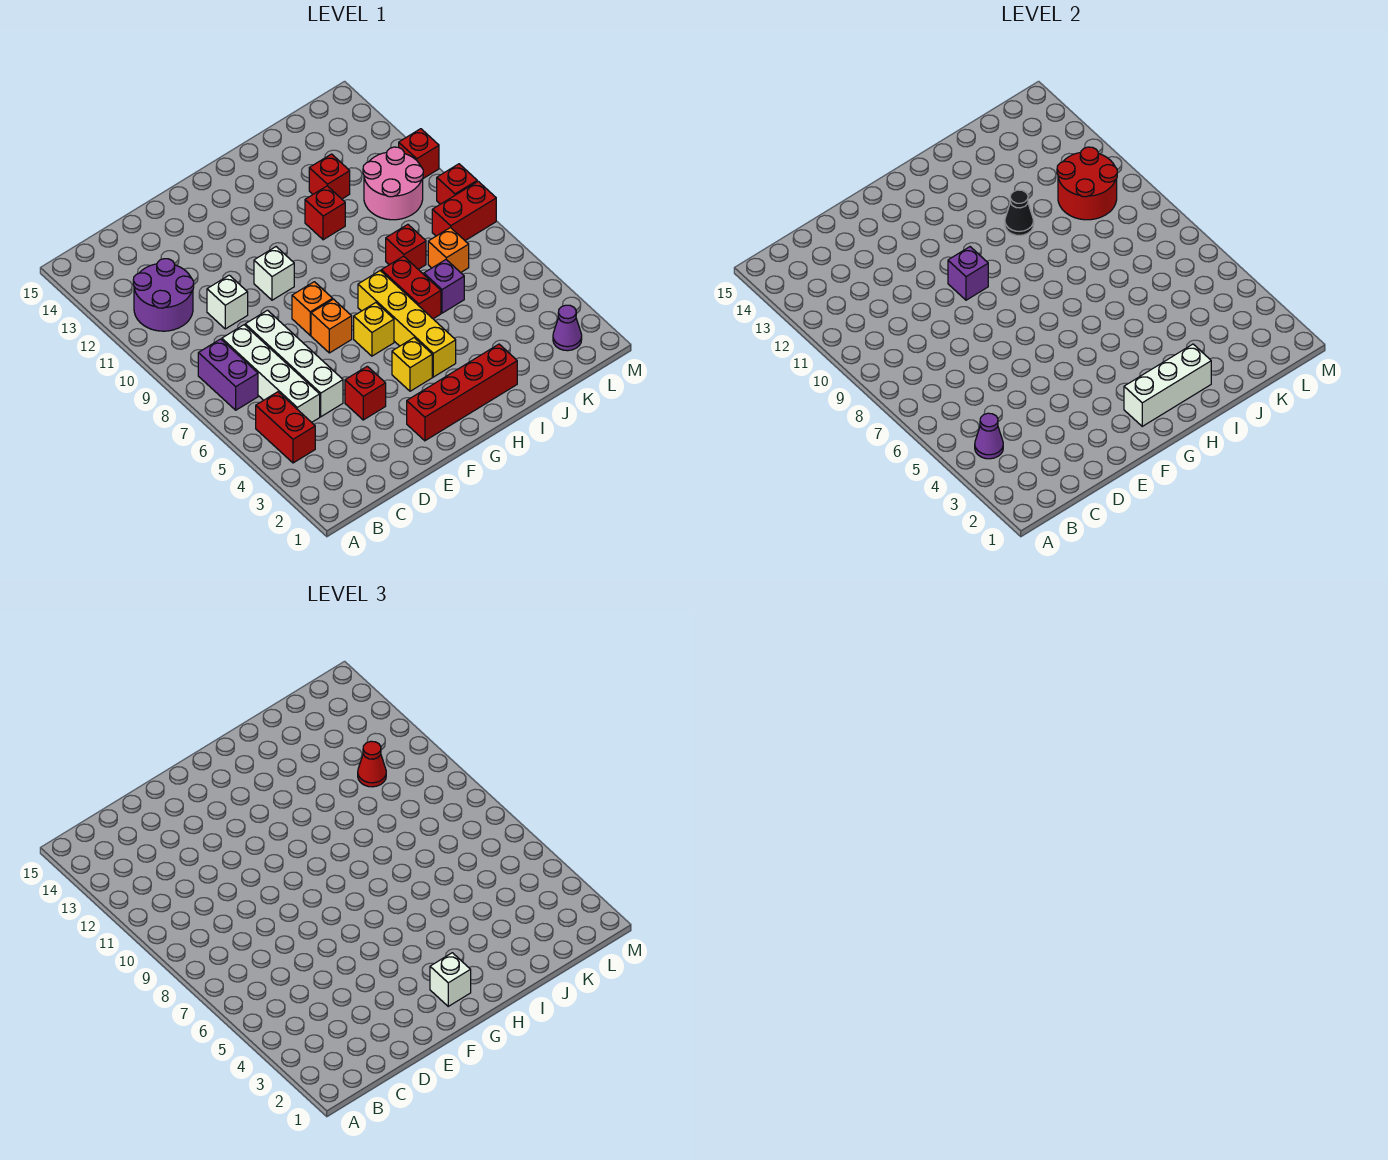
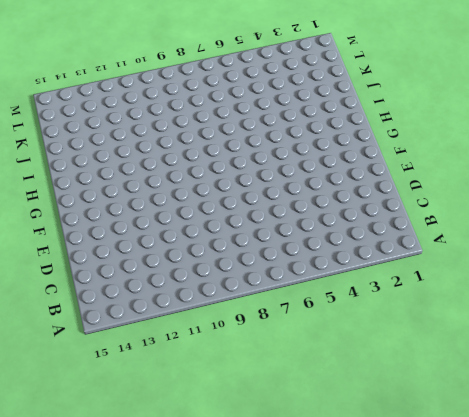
none -> red 1x2 brick [256,392,315,463]
none -> purple 1x2 brick [198,339,258,410]
none -> purple 2x2 round brick [133,259,194,331]
none -> white 1x4 brick [222,325,320,422]

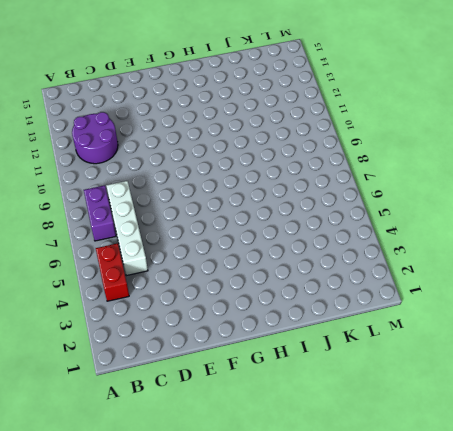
none -> white 1x4 brick [245,310,343,417]
none -> white 1x1 brick [207,275,248,329]
none -> red 1x1 brick [345,366,386,420]
none -> red 1x4 brick [407,344,517,441]

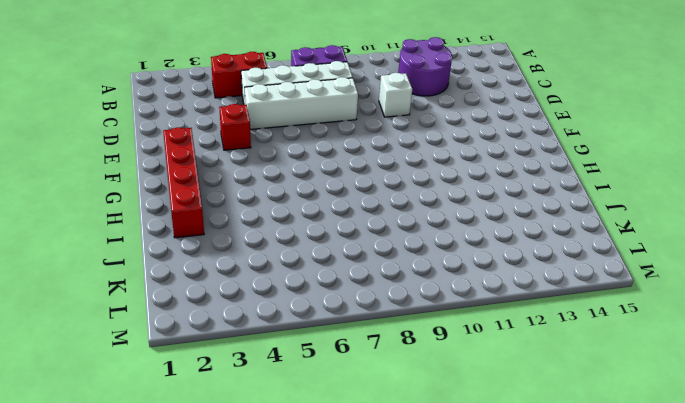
none -> orange 1x1 brick [311,299,352,353]
none -> orange 1x1 brick [292,282,333,335]
none -> white 1x1 brick [254,247,294,300]
none -> yellow 1x1 brick [392,338,432,391]

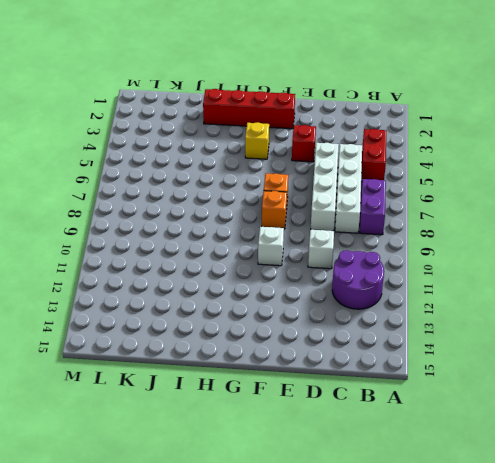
none -> yellow 1x1 brick [354,303,394,356]
none -> yellow 1x4 brick [358,271,456,377]
none -> red 1x2 brick [381,256,441,319]
none -> red 1x1 brick [305,186,345,240]

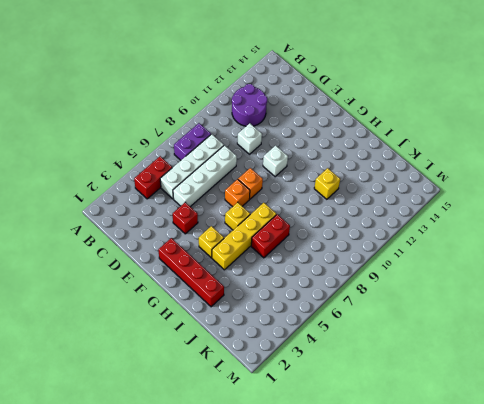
yellow 1x1 brick [314,168,340,199] -> red 1x1 brick [305,186,345,240]
none -> purple 1x1 brick [424,260,464,313]
none -> red 1x1 brick [386,224,426,269]
none -> red 1x1 brick [309,154,350,199]
none -> orange 1x1 brick [428,227,469,273]

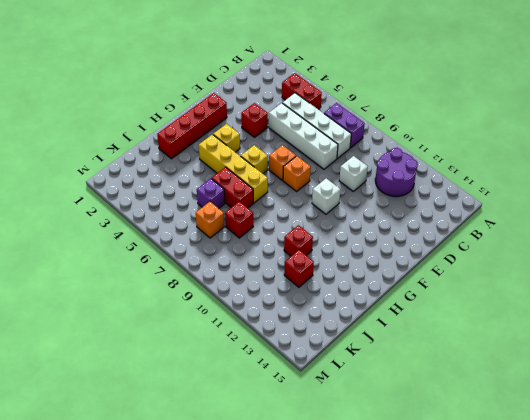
none -> pink 2x2 round brick [363,147,423,220]
none -> purple 1x1 cone [553,305,582,351]
none -> red 1x2 brick [432,181,496,241]
none -> red 1x1 brick [437,164,477,204]

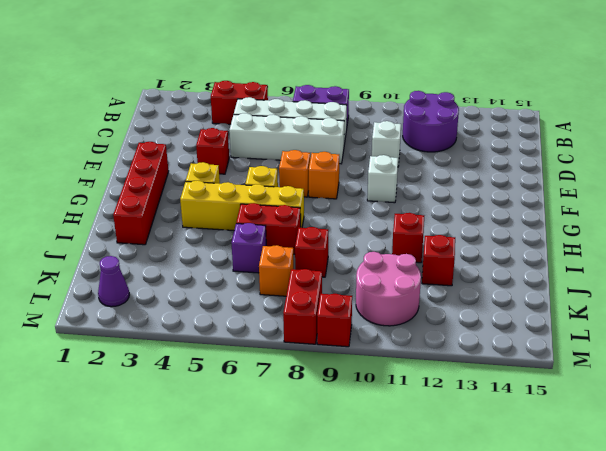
none -> red 1x1 brick [399,129,439,178]
none -> purple 1x1 cone [975,413,1003,459]
none -> purple 1x1 brick [948,247,988,300]
none -> white 1x3 brick [1124,344,1211,426]

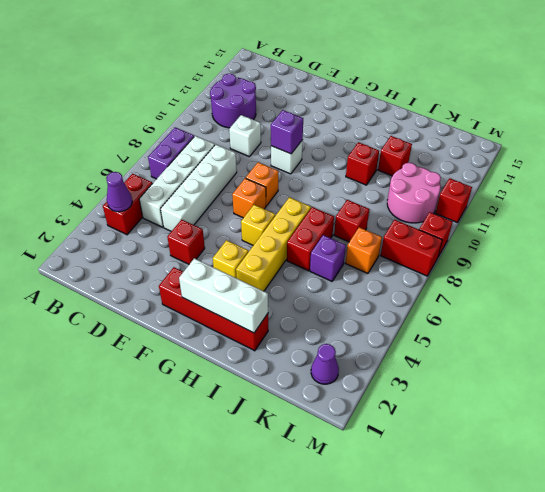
none -> black 1x1 cone [1005,190,1034,235]
none -> red 2x2 round brick [1057,147,1117,220]
none -> white 1x1 brick [430,953,471,1006]
none -> red 1x1 cone [358,741,386,787]

